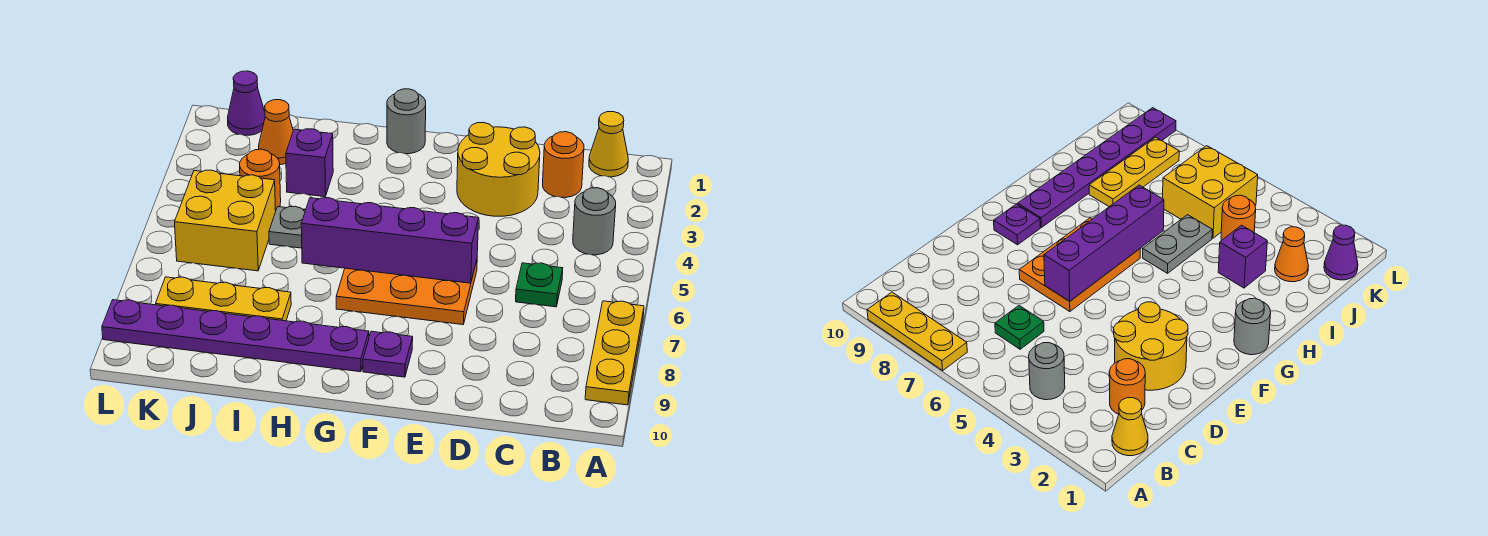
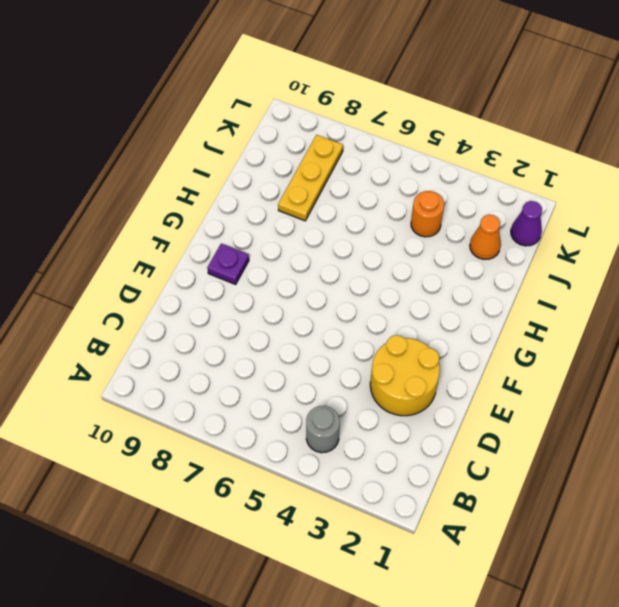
none -> yellow 1x3 plate [585,301,644,405]
none -> yellow 1x1 cone [589,112,628,177]
none -> orange 1x1 round brick [543,132,584,198]

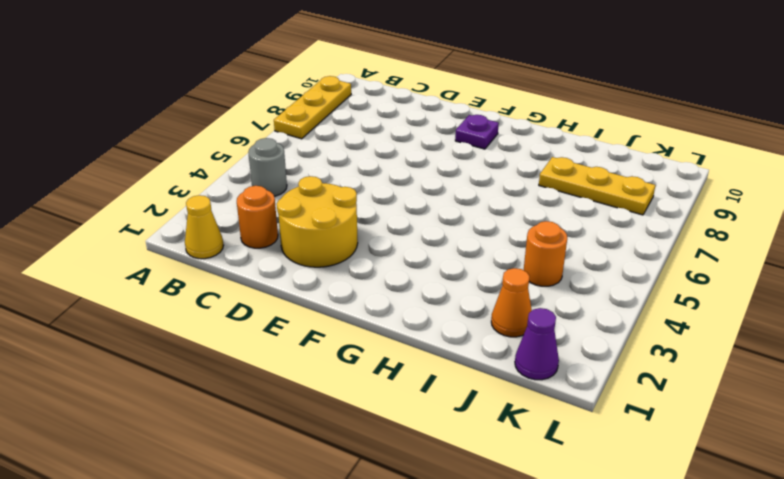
none -> green 1x1 plate [516,263,563,307]
none -> orange 2x3 plate [336,261,477,325]
none -> grey 1x1 round brick [387,89,426,154]

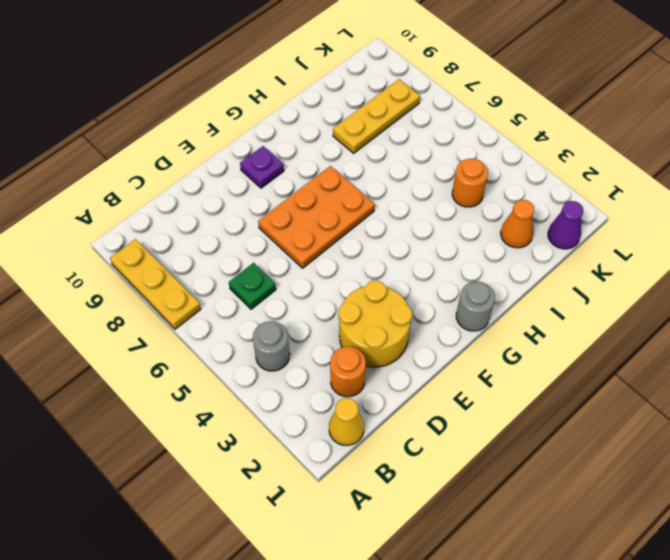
none -> purple 1x6 plate [102,300,369,372]
none -> grey 1x2 plate [269,206,306,248]
none -> purple 1x1 brick [286,129,333,197]

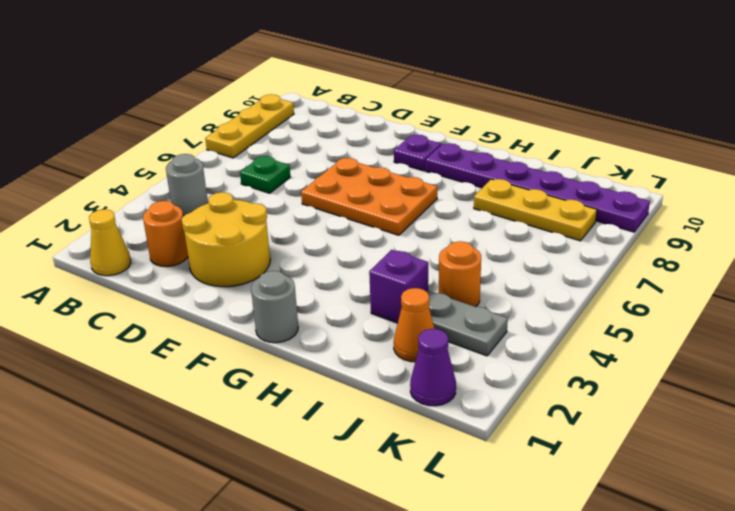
grey 1x2 plate [428,291,508,356] -> grey 1x2 plate moved to [269,206,306,248]
none -> yellow 2x2 brick [175,170,276,271]
none -> purple 1x4 brick [301,198,478,283]

